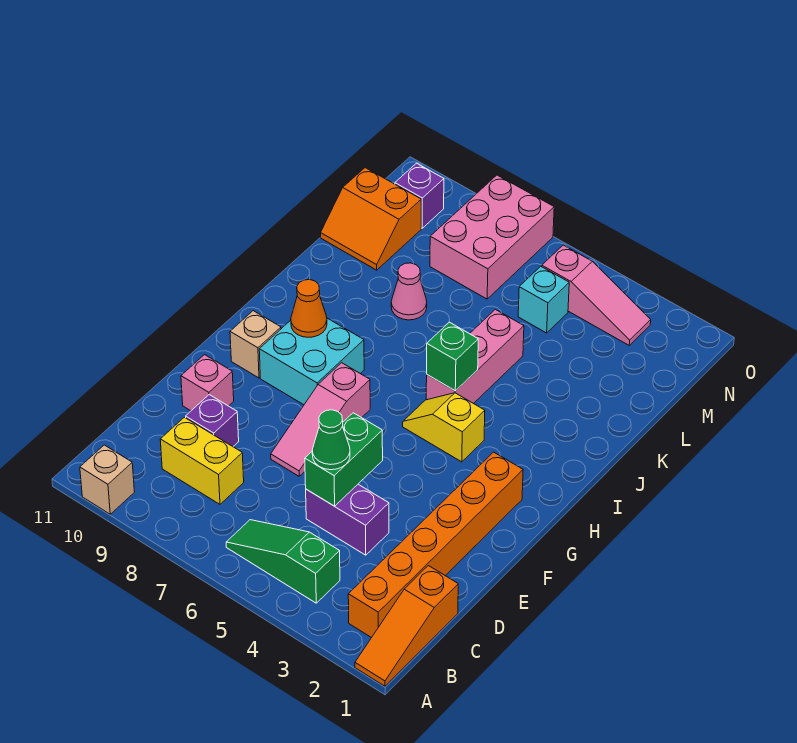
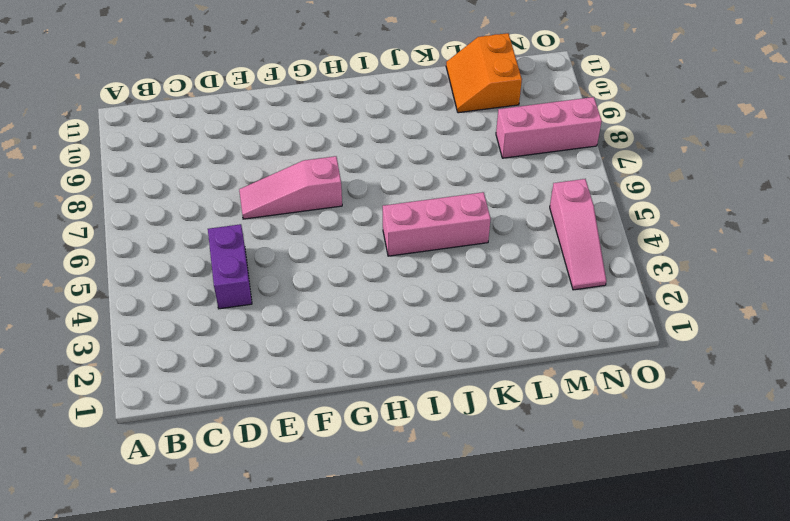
pink 1x3 brick [496,97,602,158] -> pink 2x3 brick [430,175,554,299]
none -> orange 1x3 slope [355,566,458,686]
none -> tan 1x1 brick [80,445,134,514]
none -> orange 1x6 brick [348,452,523,638]

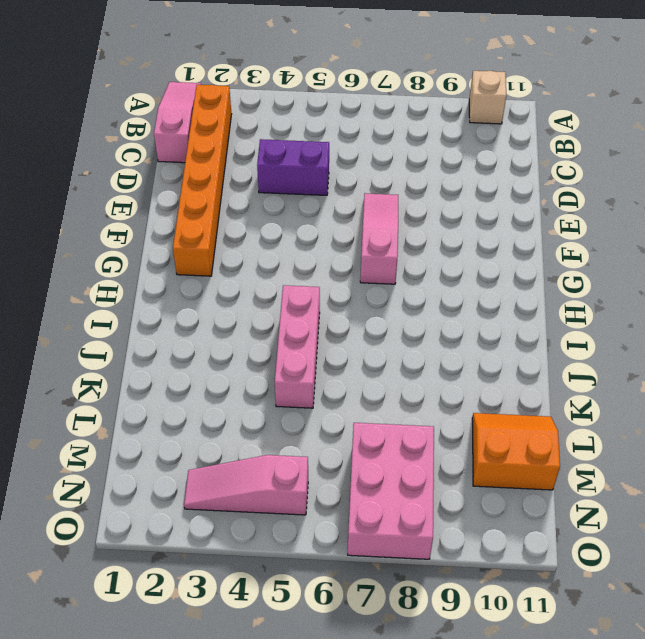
pink 1x3 slope [154,82,201,163] -> orange 1x3 slope [355,566,458,686]
none -> green 1x3 slope [226,520,340,603]
none -> yellow 1x2 brick [160,417,244,504]
none -> purple 1x1 brick [186,395,239,446]

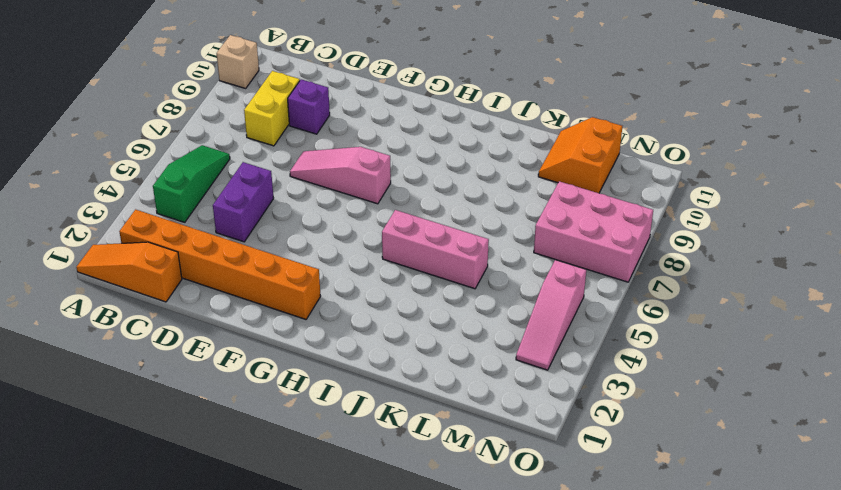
none -> pink 1x1 brick [181,355,234,411]
none -> cyan 2x2 brick [259,318,364,405]
none -> tan 1x1 brick [230,311,281,378]

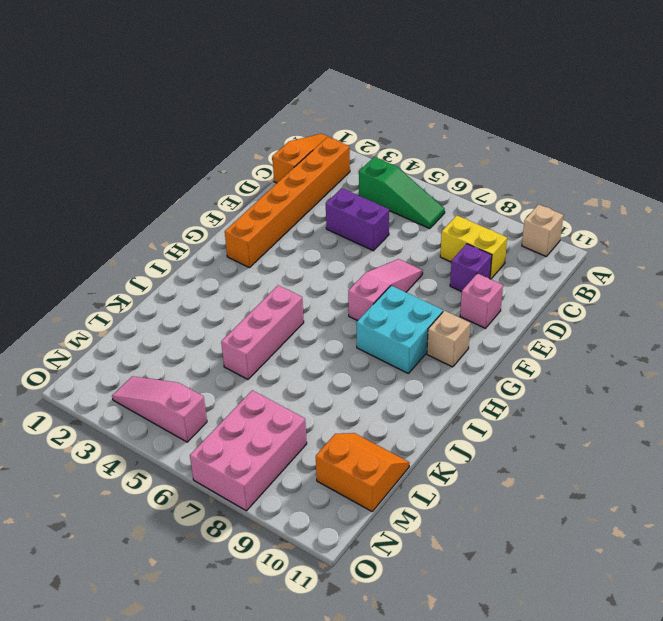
none -> yellow 1x2 slope [403,393,485,462]
none -> pink 1x1 cone [391,263,427,320]
none -> cyan 1x1 brick [518,266,569,333]

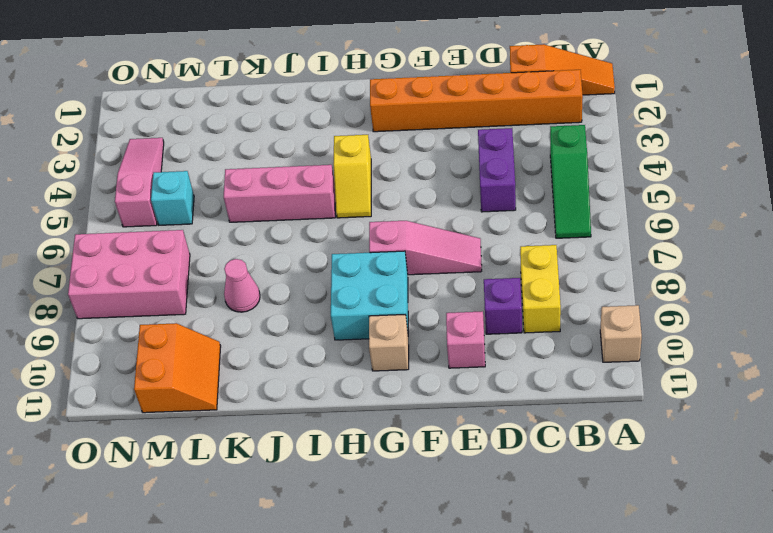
none -> purple 1x1 brick [395,163,444,228]
none -> green 1x2 brick [305,413,383,506]
none -> orange 1x1 cone [291,280,327,337]

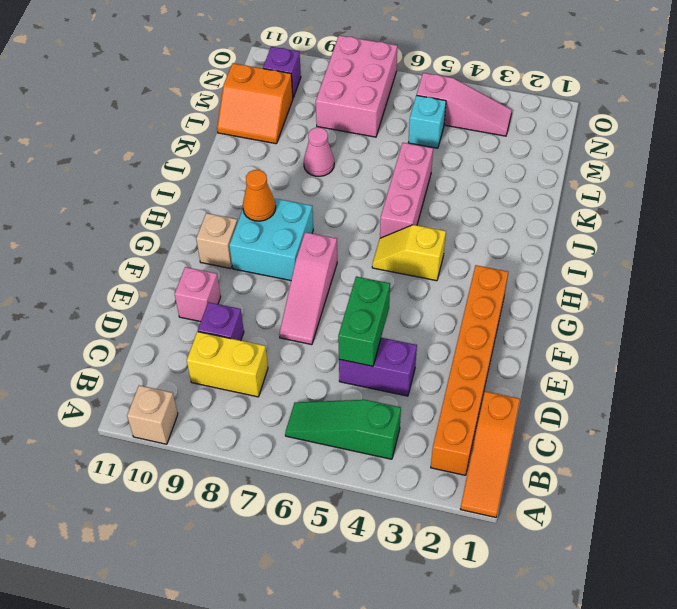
none -> green 1x1 brick [427,322,478,391]
none -> green 1x1 cone [312,410,350,470]

